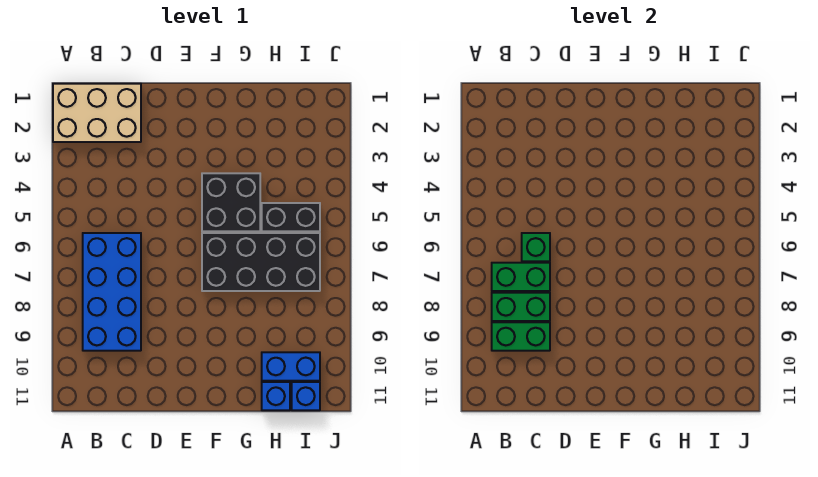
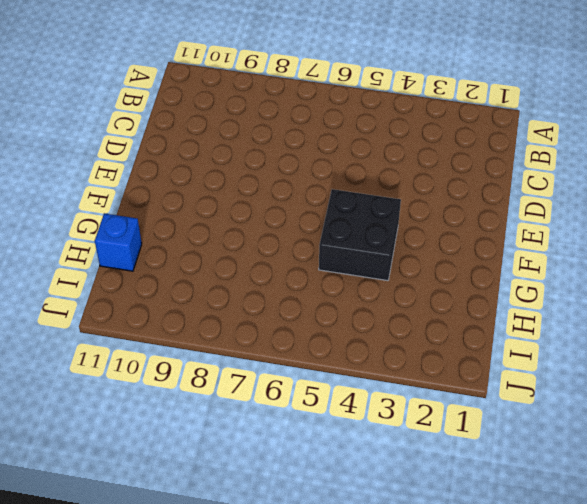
none -> tan 2x3 brick [53,84,141,142]
none -> blue 2x4 brick [83,233,141,351]
none -> black 2x4 brick [202,233,320,291]

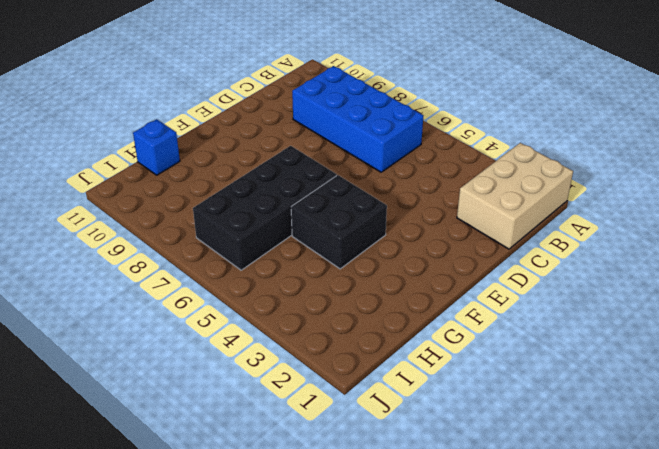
none -> black 1x2 brick [262,203,320,231]
none -> blue 1x2 brick [262,352,320,381]
none -> blue 1x1 brick [292,382,320,410]

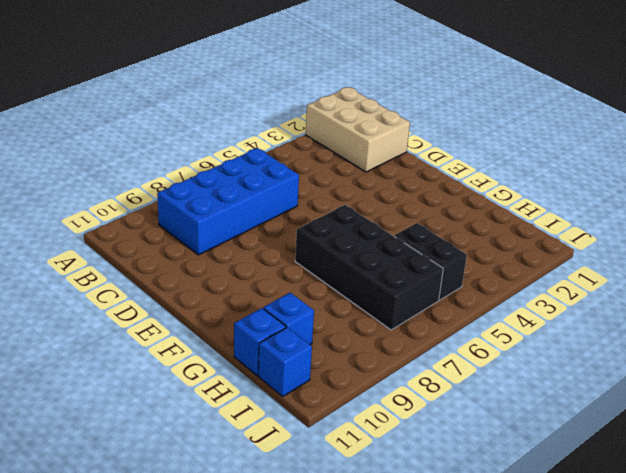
blue 1x1 brick [263,293,314,345] -> blue 1x2 brick [262,352,320,381]
none -> black 2x2 brick [202,173,260,231]
none -> green 1x2 brick [492,263,550,291]
none -> green 1x2 brick [492,293,550,321]

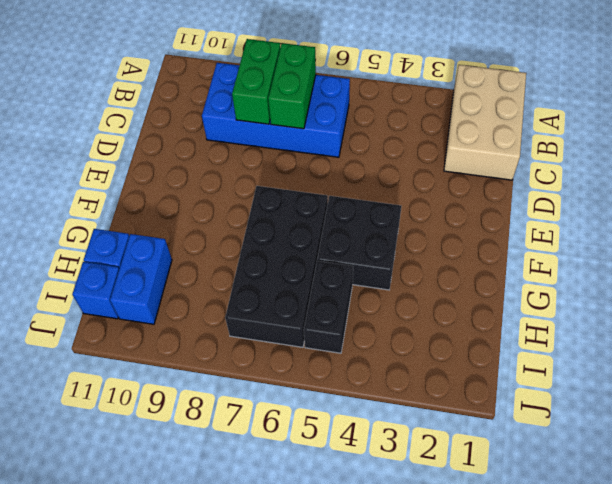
none -> green 1x2 brick [492,322,550,351]
none -> green 1x1 brick [522,233,550,261]

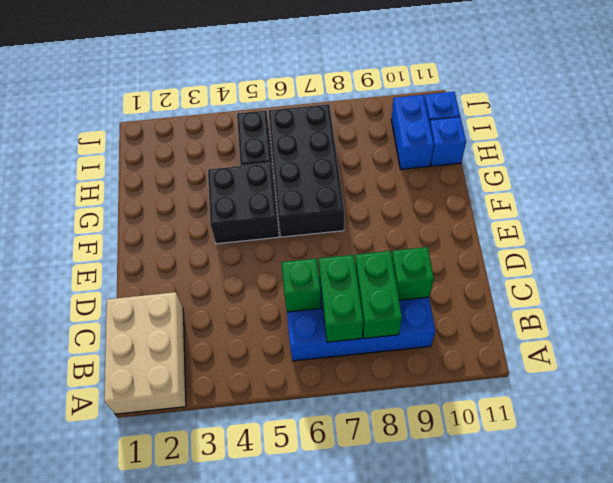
green 1x1 brick [392,247,434,300] -> green 1x2 brick [492,322,550,351]

